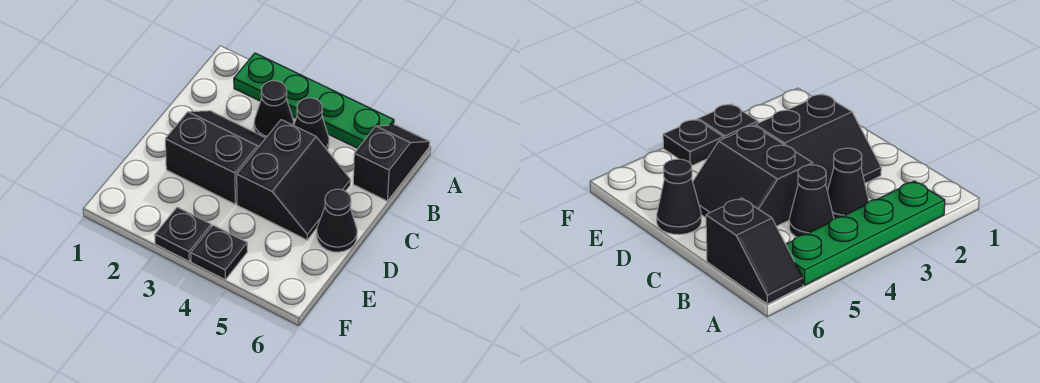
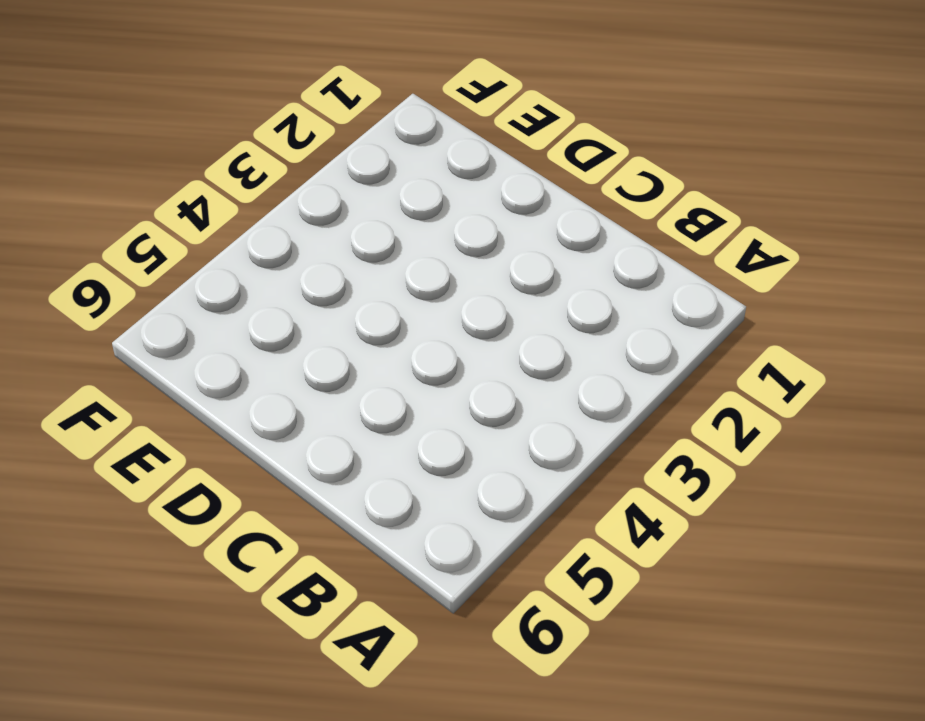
none -> green 1x4 plate [234,53,394,148]
none -> black 1x2 slope [353,125,430,201]

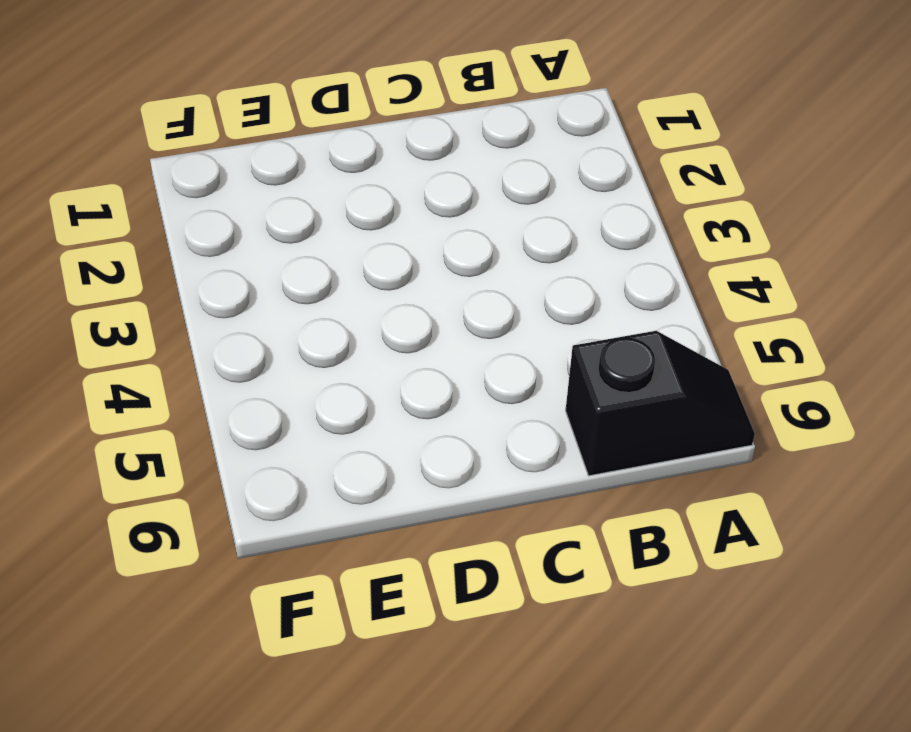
none -> green 1x4 plate [234,53,394,148]
none -> black 1x1 cone [254,81,294,138]

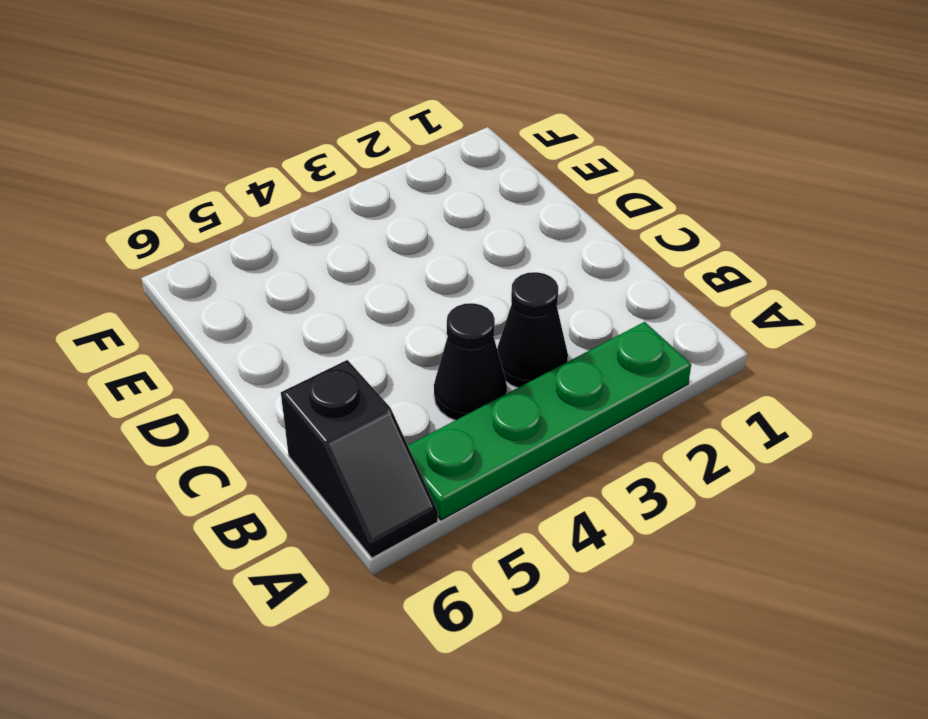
none -> black 2x2 slope [165,111,266,204]
none -> black 2x2 slope [237,120,351,240]

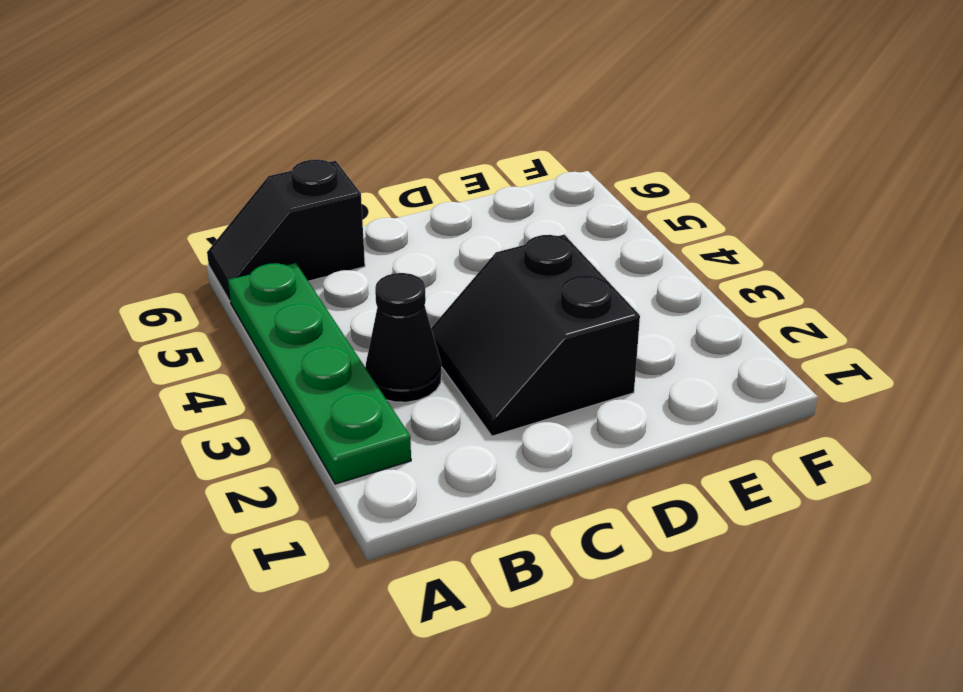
none -> black 1x1 cone [294,98,329,150]
none -> black 2x2 slope [237,120,351,240]

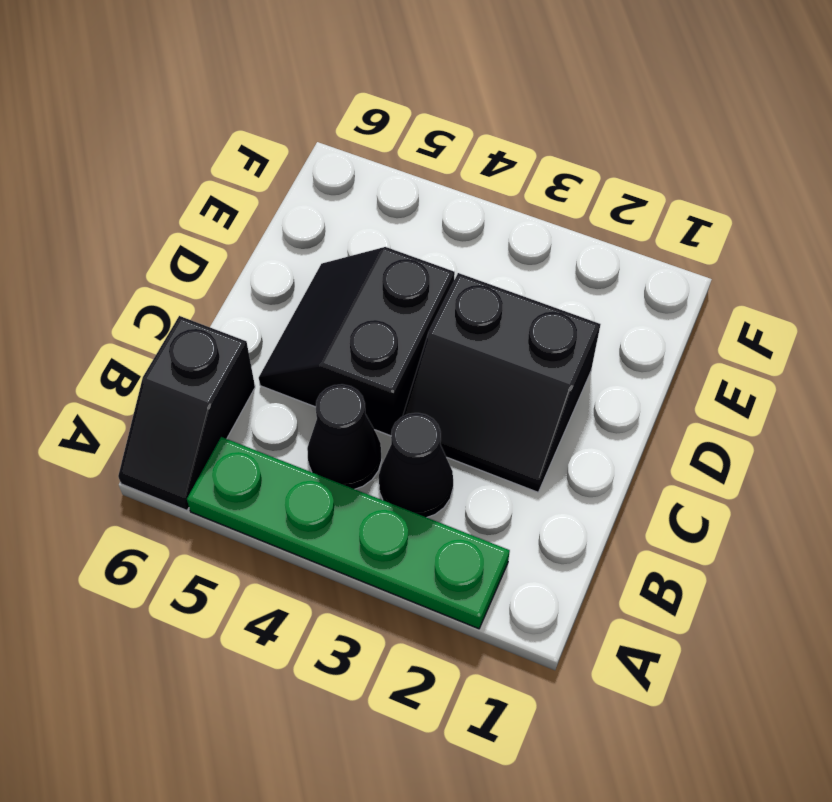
none -> black 1x1 cone [317,189,357,252]
none -> black 1x1 plate [155,207,211,261]

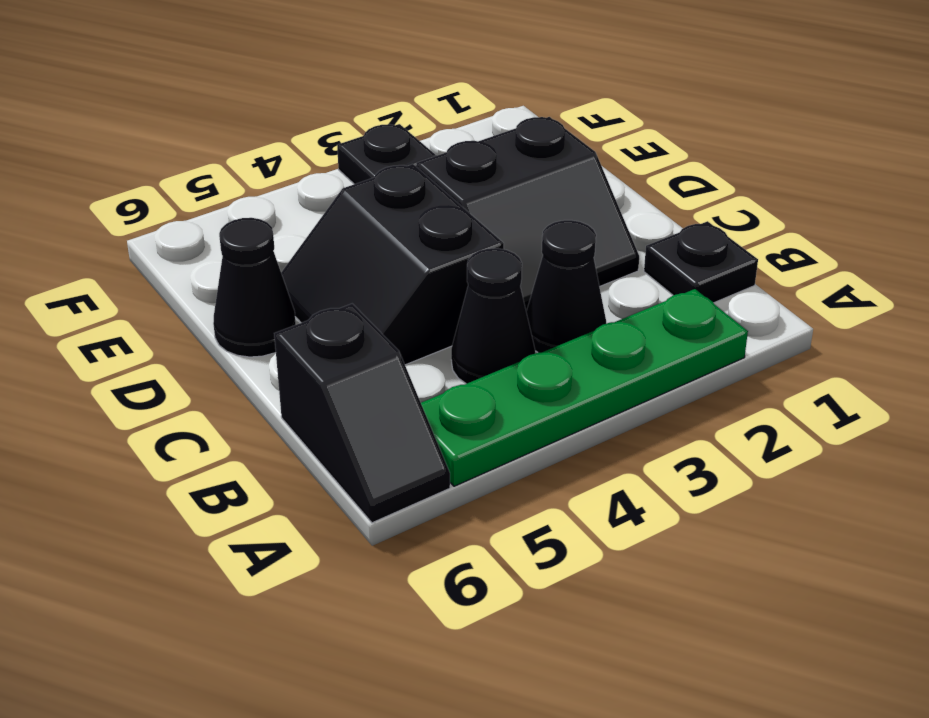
black 1x1 plate [644,221,758,303] -> black 1x1 plate moved to [191,225,247,280]

